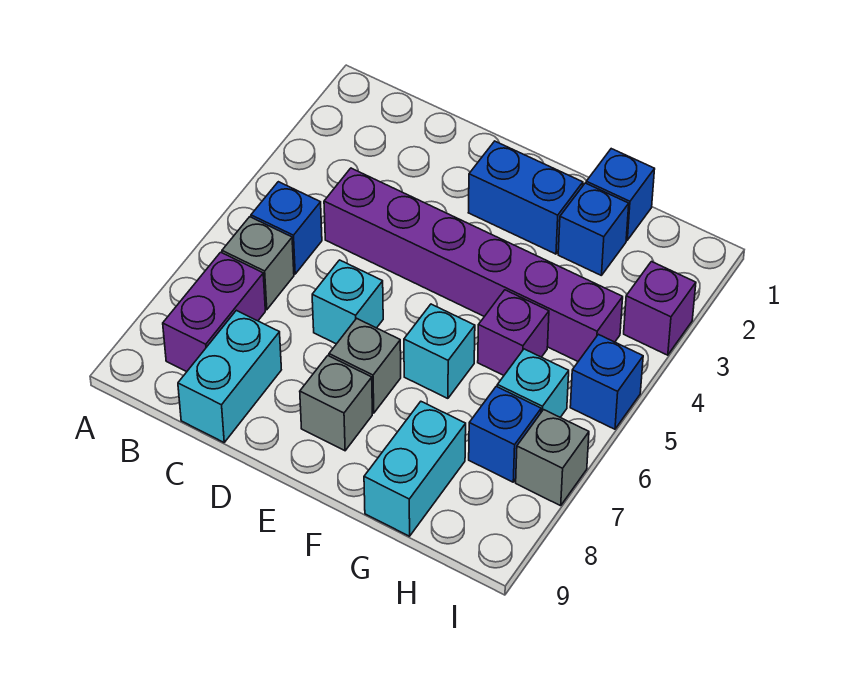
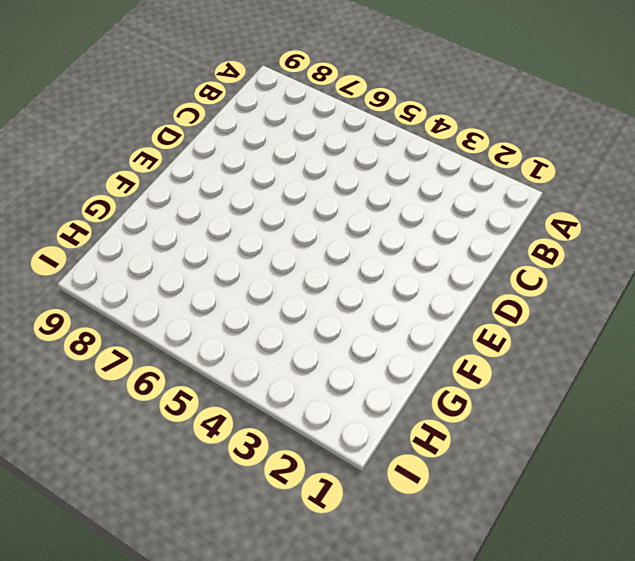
none -> blue 1x1 brick [251,182,322,274]
none -> grey 1x1 brick [222,217,294,310]
none -> purple 1x2 brick [163,252,265,372]

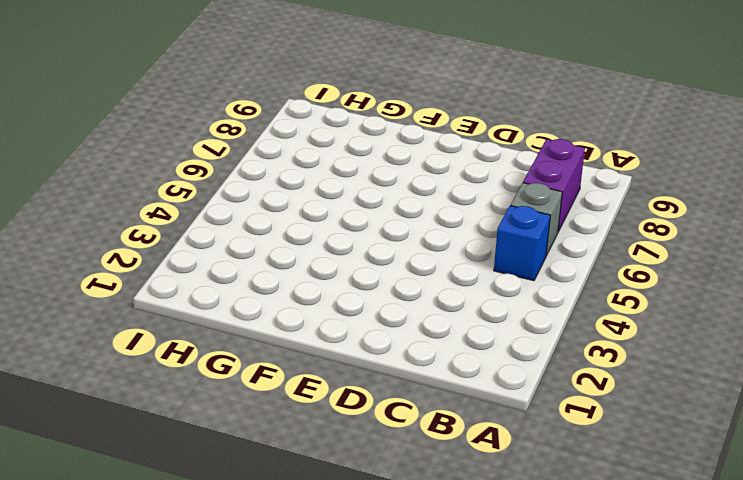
none -> purple 1x6 brick [324,168,623,361]
none -> cyan 1x2 brick [178,310,281,442]
none -> cyan 1x1 brick [312,260,383,344]

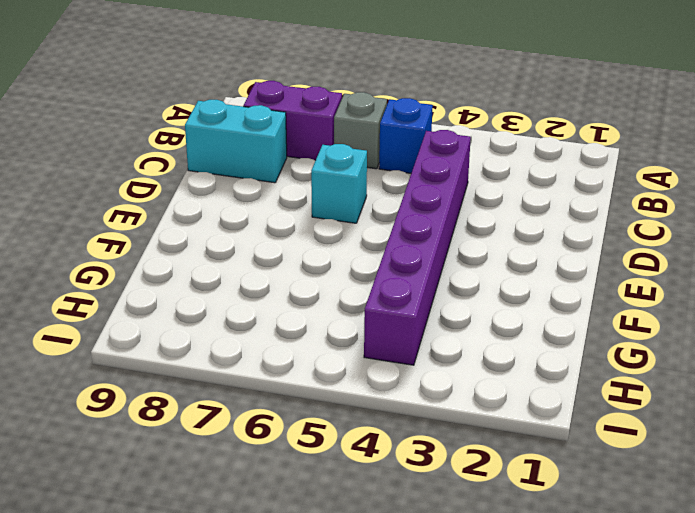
none -> blue 1x2 brick [468,141,583,254]
none -> grey 1x1 brick [329,318,401,413]
none -> grey 1x1 brick [300,356,372,451]

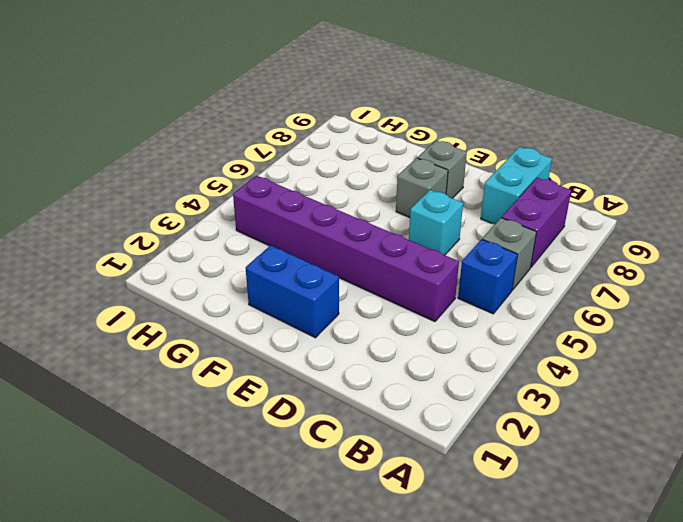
none -> cyan 1x1 brick [404,304,475,398]
none -> blue 1x1 brick [586,149,655,240]
none -> blue 1x1 brick [558,183,629,276]

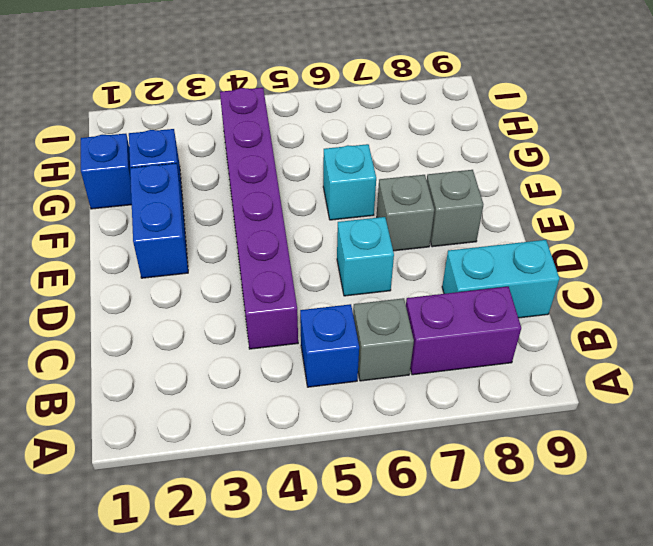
none -> purple 1x1 brick [478,290,549,375]
none -> cyan 1x2 brick [364,402,466,536]
none -> cyan 1x1 brick [497,349,569,417]

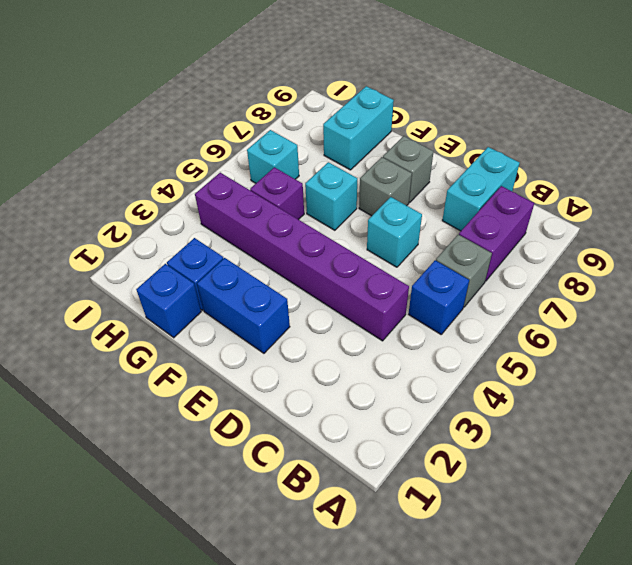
none -> blue 1x1 brick [469,386,541,482]
none -> purple 1x1 brick [624,262,696,355]
none -> blue 1x1 brick [570,334,643,429]

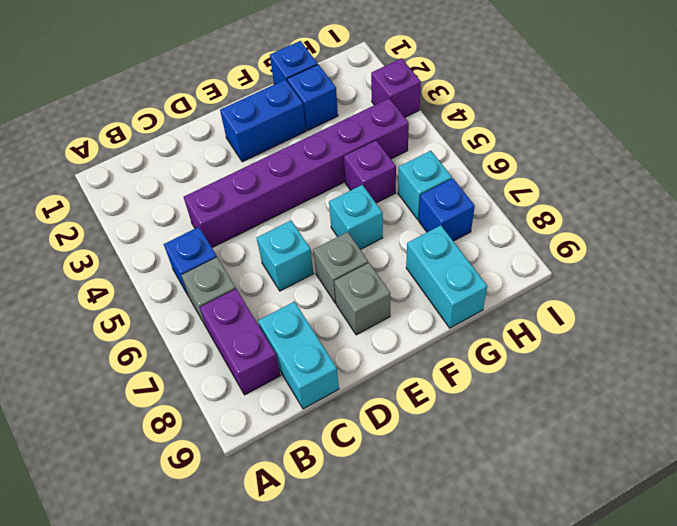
none -> blue 1x1 brick [570,334,643,429]
none -> grey 1x1 brick [516,410,589,506]

